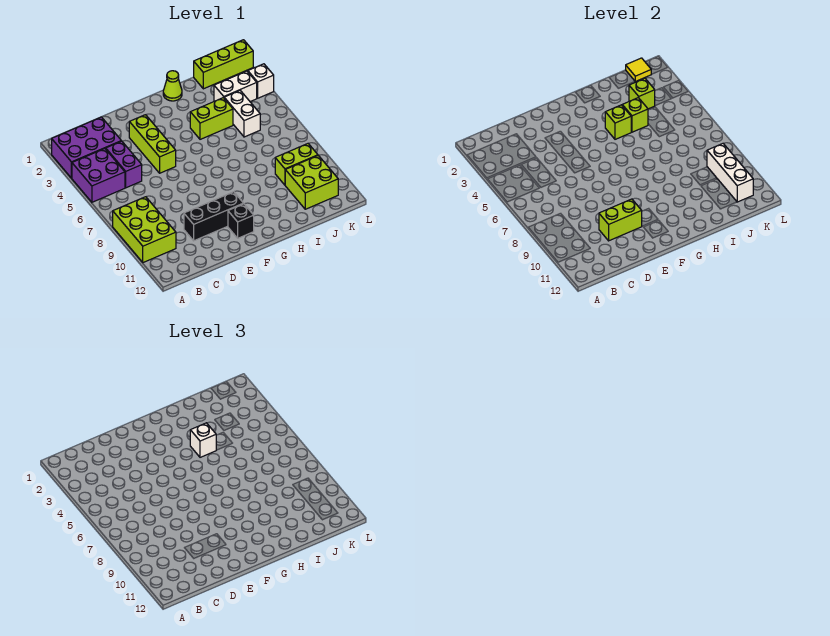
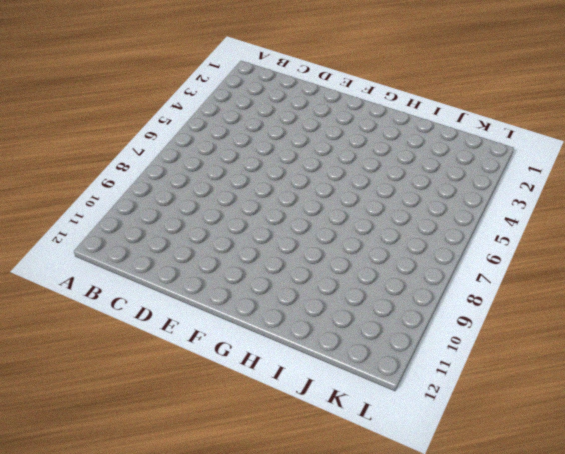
none -> purple 2x3 brick [52,117,121,178]
none -> purple 2x2 brick [72,149,125,202]
none -> lime 2x3 brick [113,197,176,263]

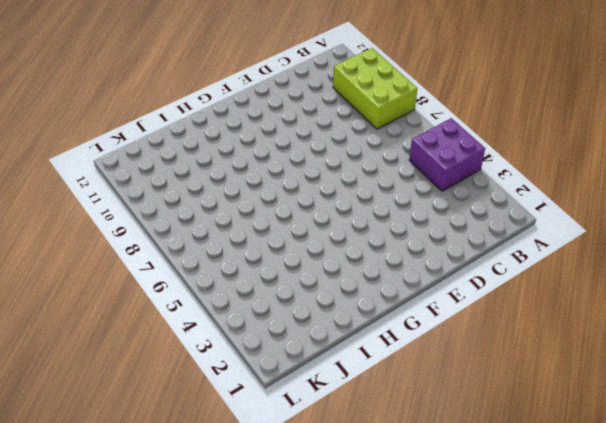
none -> purple 2x3 brick [52,117,121,178]
none -> purple 1x2 brick [106,141,142,188]
none -> black 1x3 brick [184,192,244,241]

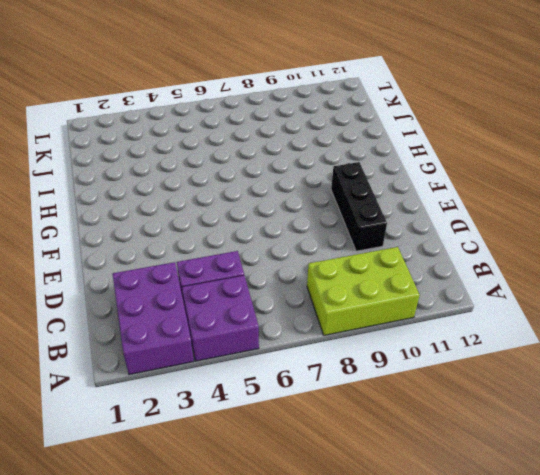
none -> lime 1x3 brick [129,115,176,173]
none -> black 1x1 brick [228,204,254,238]
none -> lime 1x1 cone [163,71,182,101]

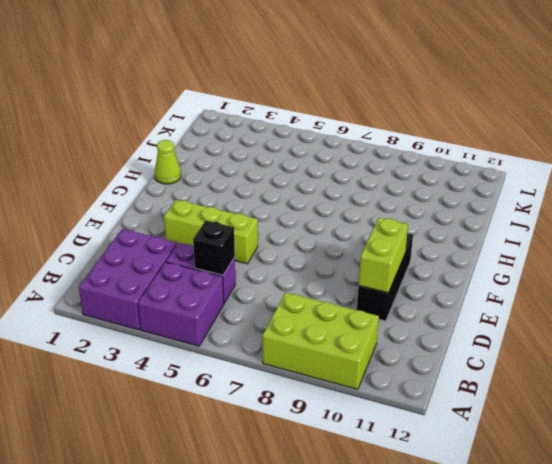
black 1x1 brick [193,220,235,275] -> black 1x1 brick moved to [228,204,254,238]
none -> lime 1x2 brick [190,98,233,139]
none -> lime 1x3 brick [194,40,253,89]
none -> white 1x2 brick [214,71,257,102]

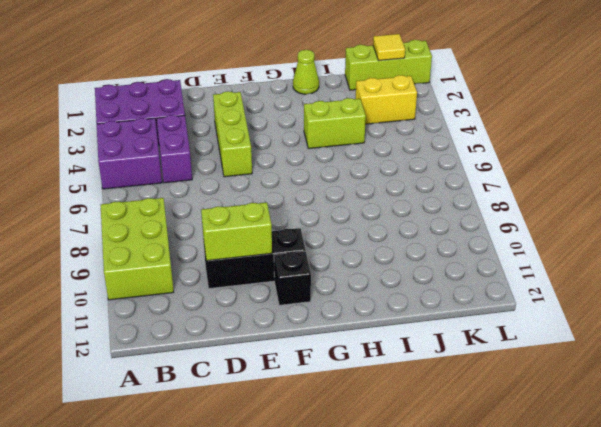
yellow 1x2 brick [356,75,417,124] -> white 1x2 brick [214,71,257,102]
none -> white 1x2 brick [224,91,260,137]
none -> lime 1x2 brick [275,144,318,185]
none -> lime 2x2 brick [285,155,338,209]

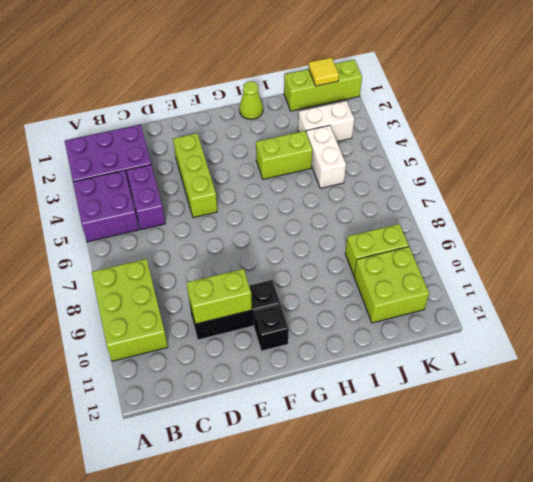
none -> white 1x1 brick [248,64,274,98]
none -> lime 1x1 brick [605,105,631,139]
none -> lime 1x1 brick [622,98,648,132]

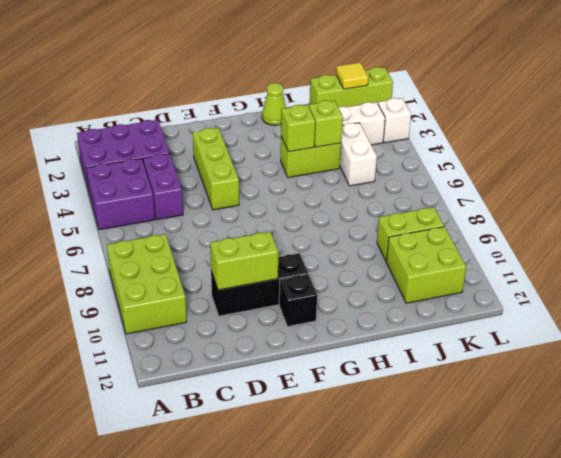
none -> lime 1x1 brick [629,78,655,109]
none -> white 1x3 brick [707,144,753,202]
none -> white 1x1 brick [190,423,216,457]

